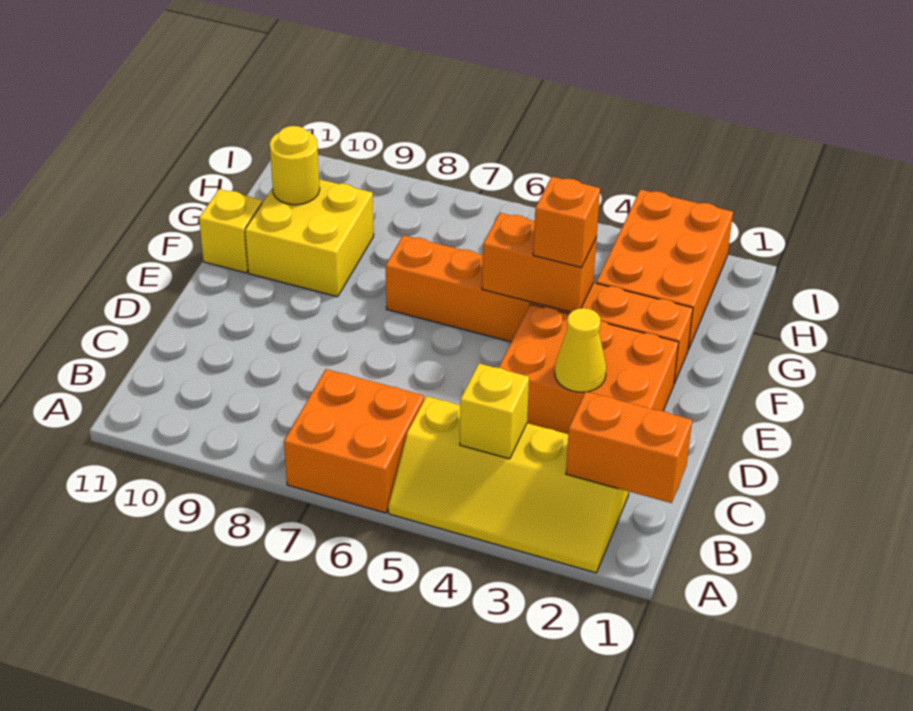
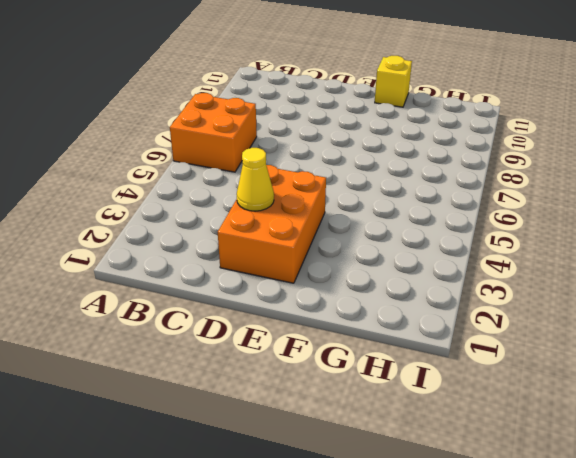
none -> yellow 2x4 slope [388,396,629,573]
none -> orange 1x6 brick [386,235,693,384]
none -> yellow 2x2 brick [245,179,374,297]

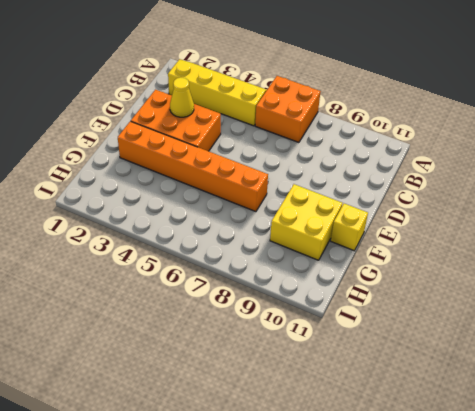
none -> orange 2x3 brick [596,189,733,350]
none -> orange 1x2 brick [566,392,692,503]
none -> yellow 1x1 brick [460,363,529,459]

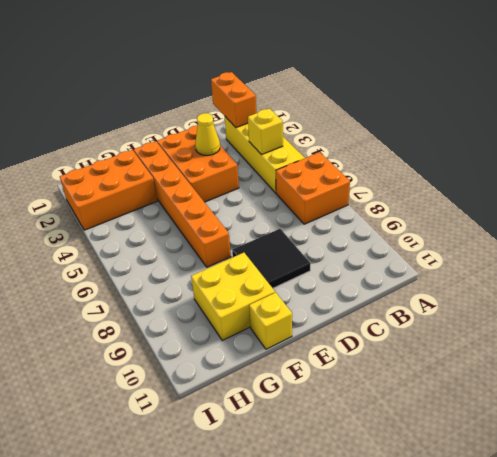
black 2x2 tile [232,229,311,288] -> none
none -> orange 1x2 brick [482,213,597,312]
none -> yellow 1x1 round brick [270,126,320,205]
none -> orange 1x1 brick [533,177,600,268]

